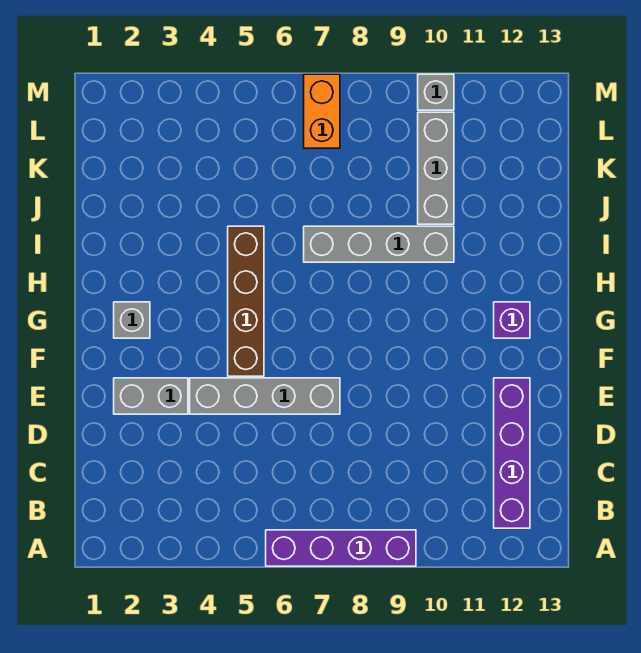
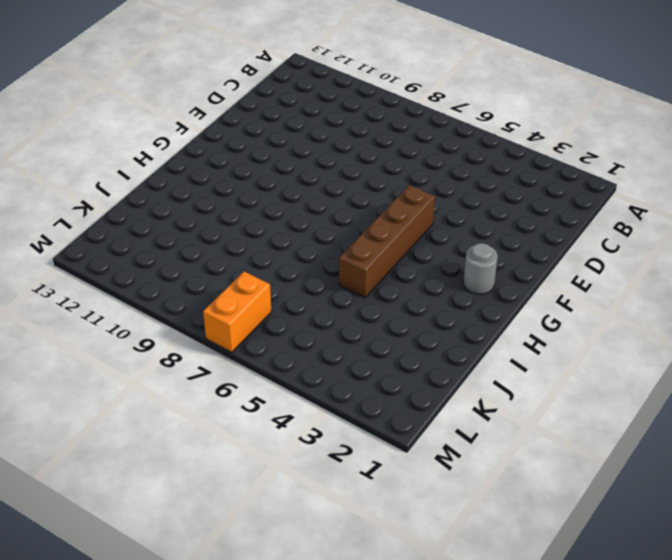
grey 1x1 round brick [463,243,498,294] -> grey 1x1 brick [114,302,150,338]
none -> purple 1x4 brick [266,530,416,566]
none -> purple 1x4 brick [494,378,530,528]

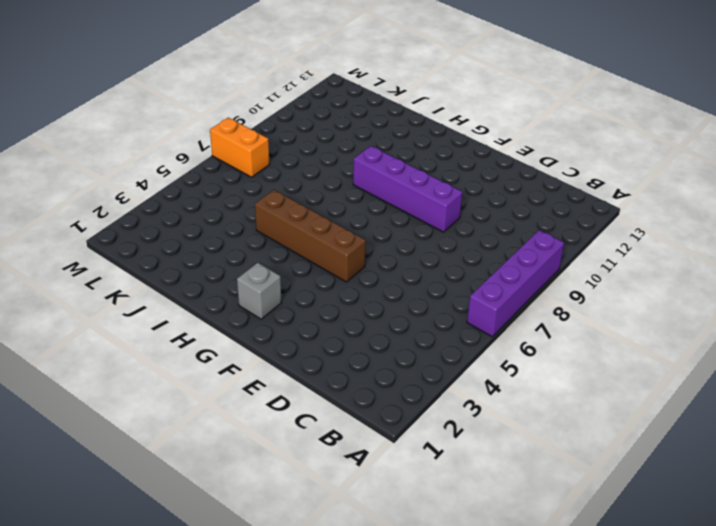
purple 1x4 brick [353,146,462,232] -> purple 1x4 brick moved to [494,378,530,528]
none -> grey 1x2 brick [114,378,188,414]
none -> grey 1x4 brick [190,378,340,414]

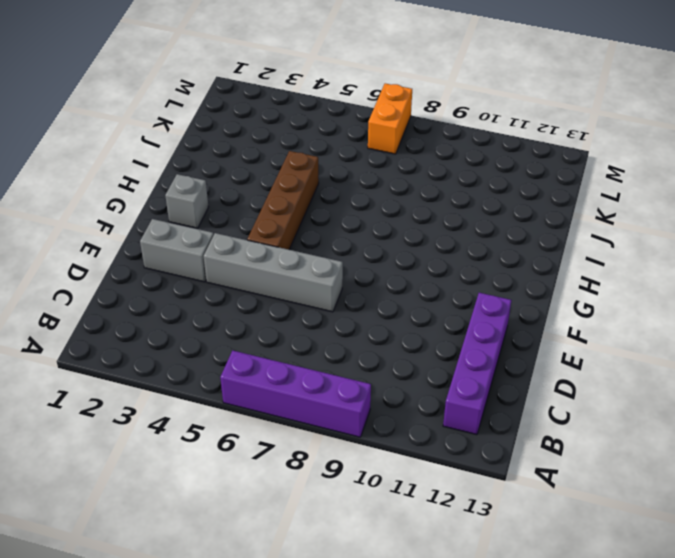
none -> purple 1x1 brick [494,302,530,338]
none -> grey 1x4 brick [304,226,454,262]

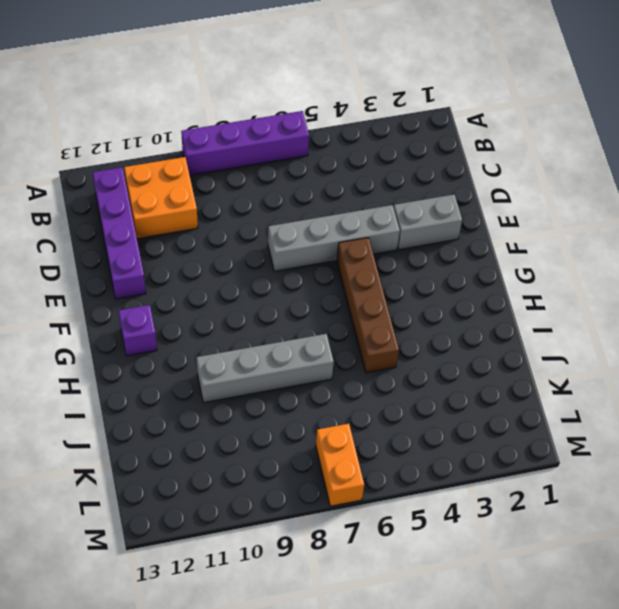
orange 2x2 brick [124,157,198,239] -> none
none -> grey 1x1 brick [114,302,150,338]
none -> grey 1x3 brick [418,112,454,224]

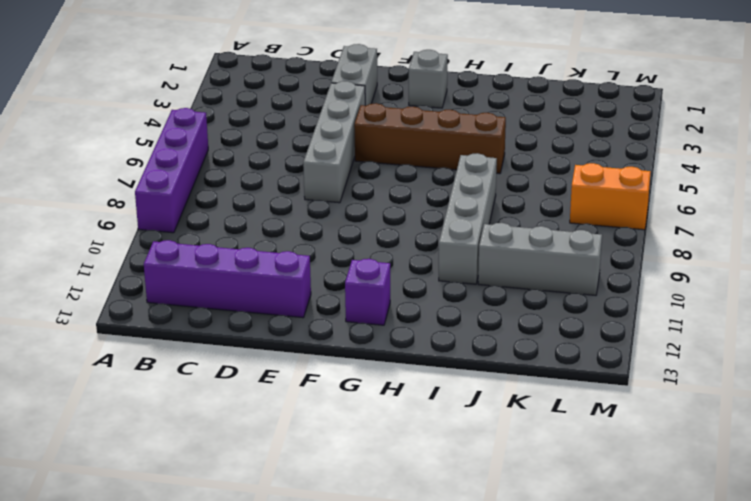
none -> grey 1x1 brick [418,74,454,110]

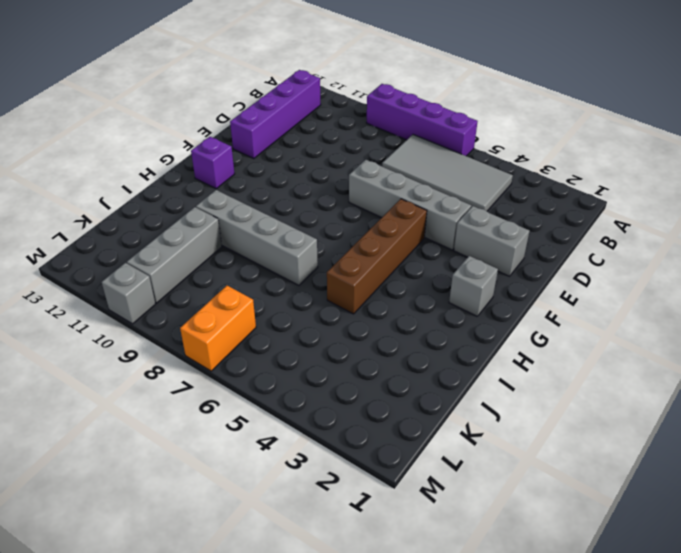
grey 2x4 tile [382,135,513,211] -> none

